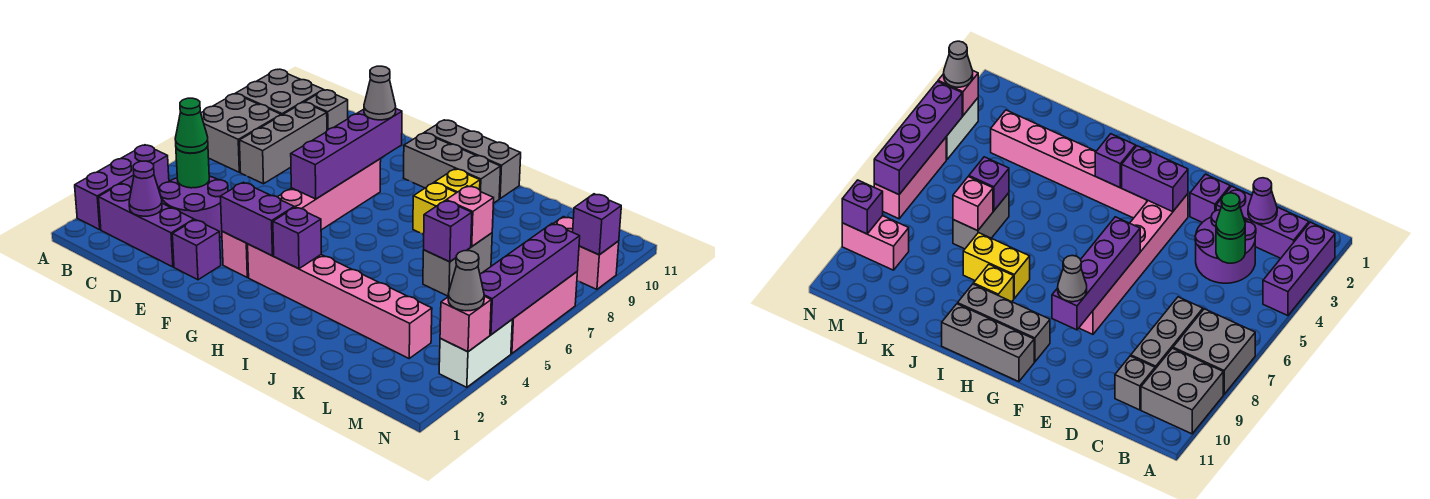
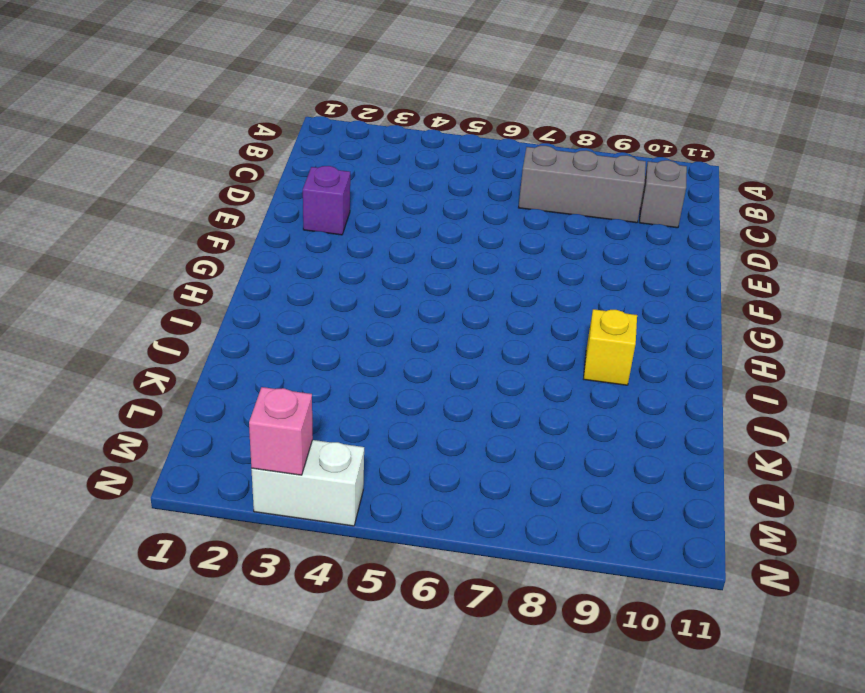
none -> purple 1x3 brick [75,145,169,230]
none -> grey 2x2 brick [201,94,281,172]
none -> grey 2x2 brick [236,69,323,115]
none -> purple 1x3 brick [99,183,194,267]

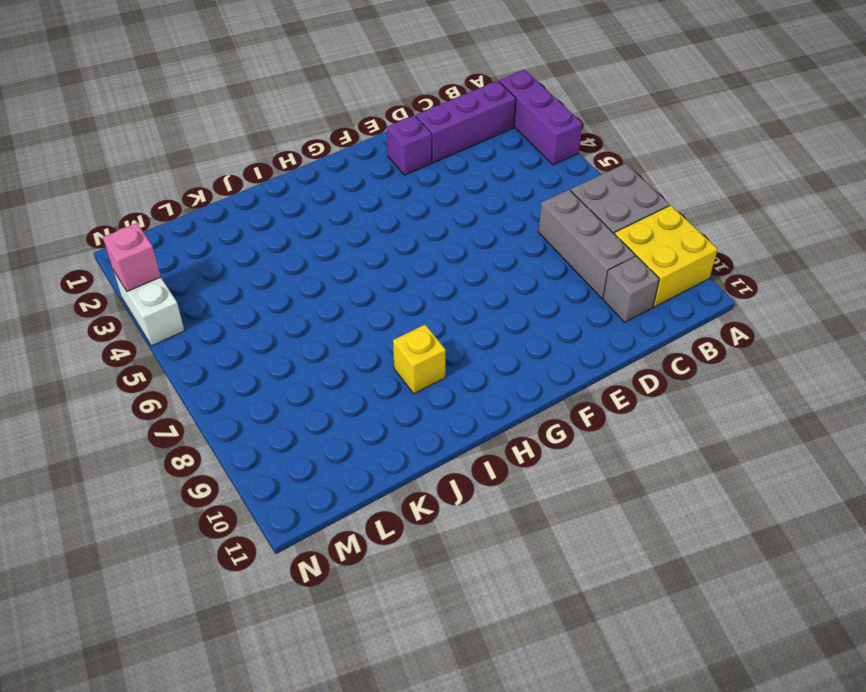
yellow 2x2 brick [615,205,718,307] -> grey 2x2 brick [236,69,323,115]
none -> purple 2x2 round brick [160,176,228,237]
none -> pink 1x6 brick [222,159,381,277]
none -> pink 1x6 brick [248,244,432,358]
none -> grey 1x3 brick [404,133,501,203]

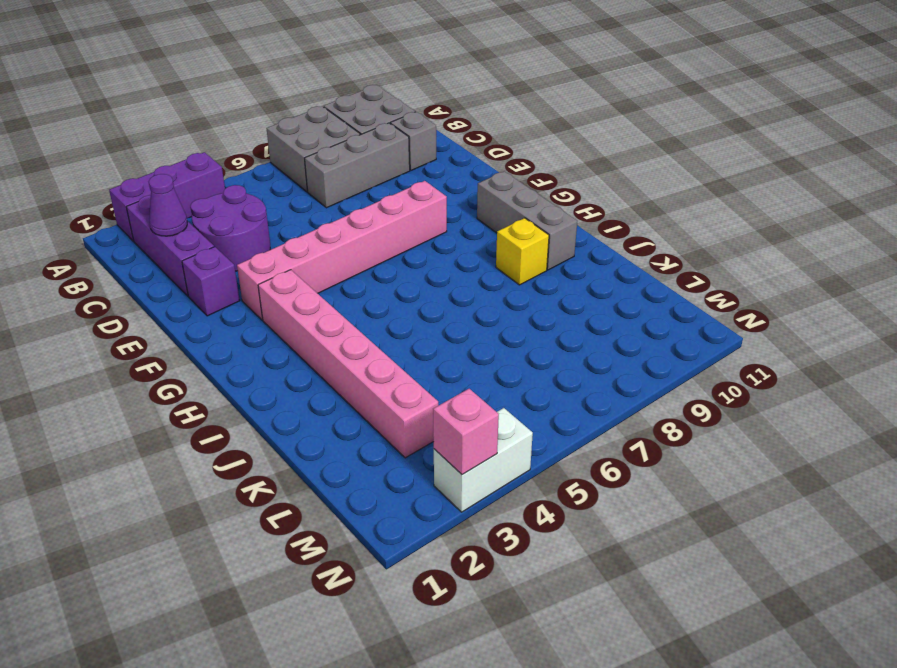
none -> grey 1x3 brick [425,120,521,198]
none -> yellow 1x2 brick [413,183,456,234]
none -> grey 1x2 brick [423,233,492,296]
none -> pink 1x2 brick [553,217,619,289]

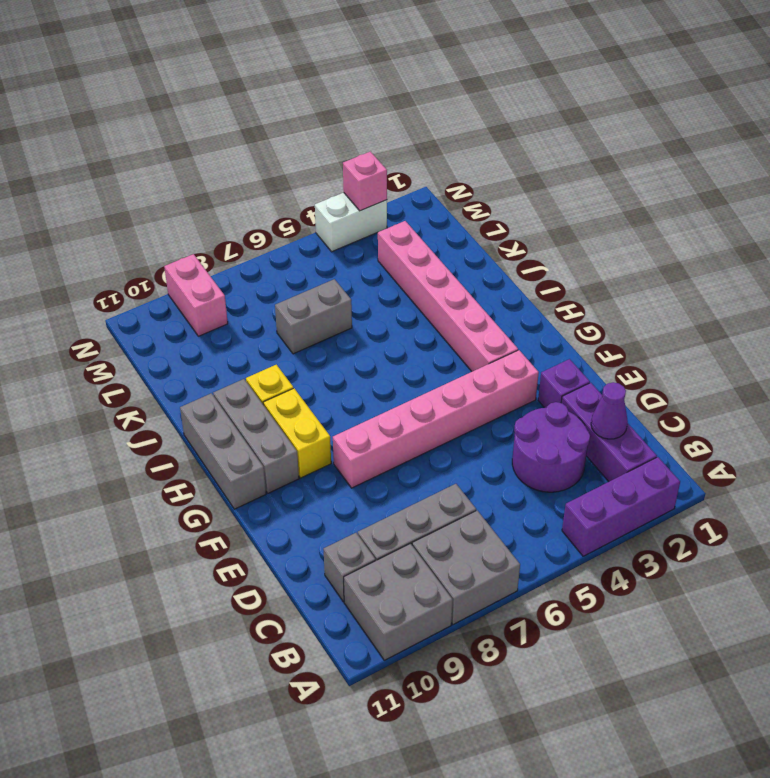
yellow 1x2 brick [263,388,331,478] -> yellow 1x2 brick moved to [413,183,456,234]
none -> pink 1x3 brick [511,272,577,354]
none -> green 1x1 round brick [176,146,209,188]
none -> purple 1x2 brick [220,182,294,256]
none -> purple 1x4 brick [291,109,402,199]

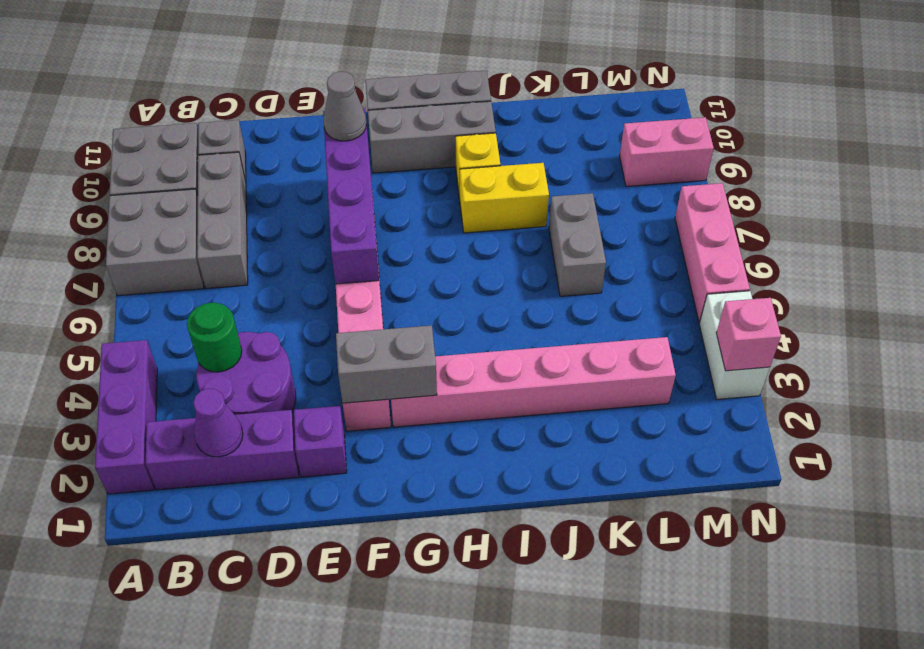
grey 1x2 brick [336,325,437,403] -> purple 1x2 brick [220,182,294,256]
none -> purple 1x1 brick [273,207,321,269]
none -> purple 1x1 brick [424,200,472,262]
none -> pink 1x1 brick [446,186,494,246]
none -> purple 1x4 brick [480,224,580,335]

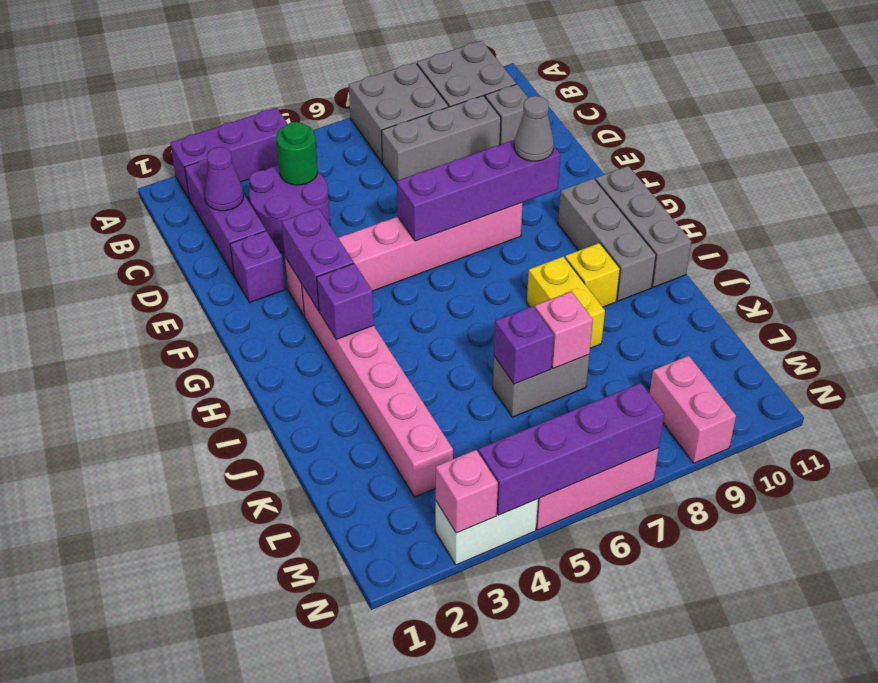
none -> purple 1x1 brick [573,194,621,255]
none -> green 1x1 cone [175,98,208,153]
none -> grey 1x1 cone [448,250,484,311]

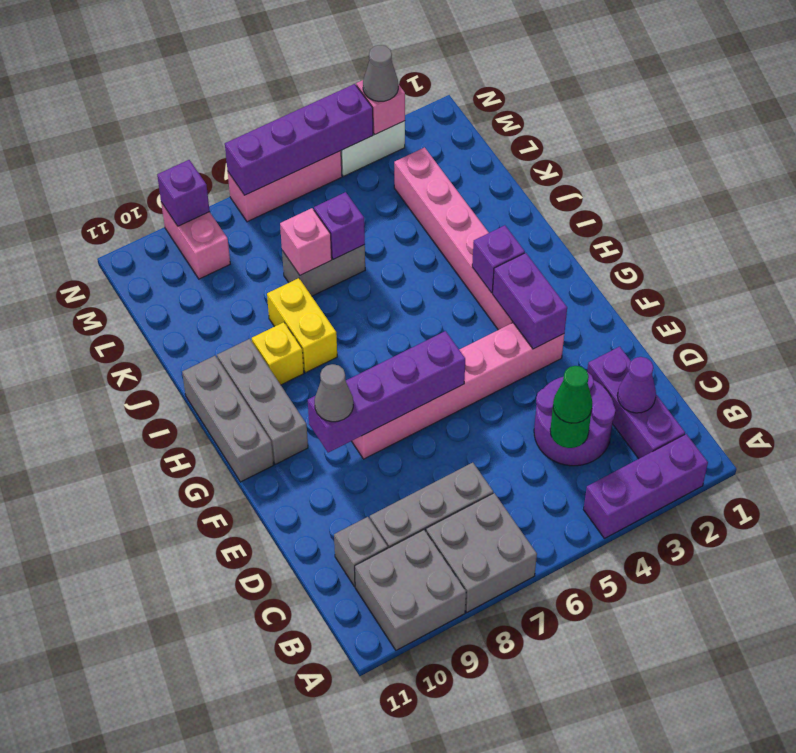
none -> purple 1x1 brick [172,220,221,280]

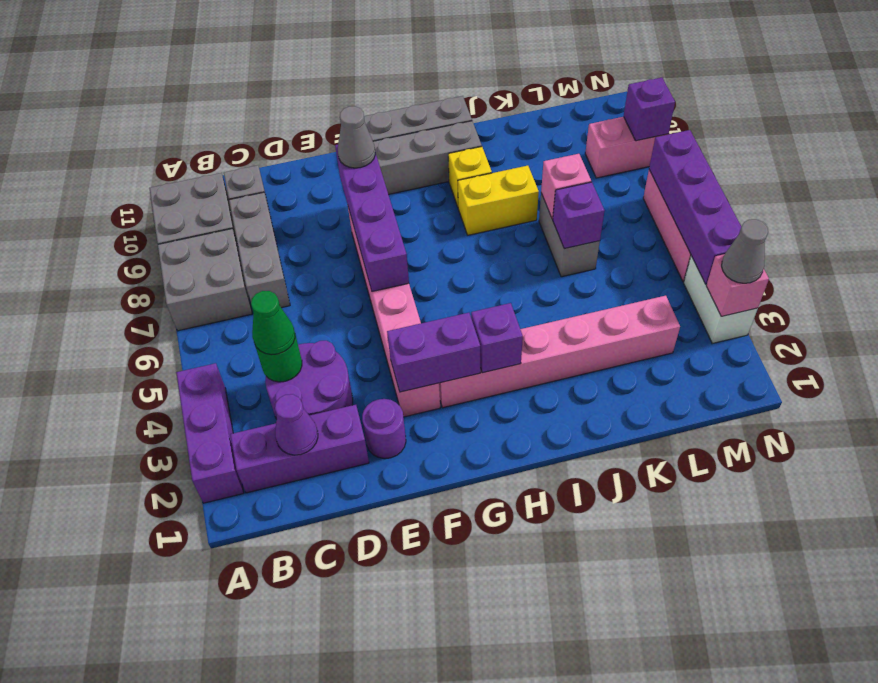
purple 1x1 round brick [362,399,406,459] -> purple 1x1 brick [172,220,221,280]

